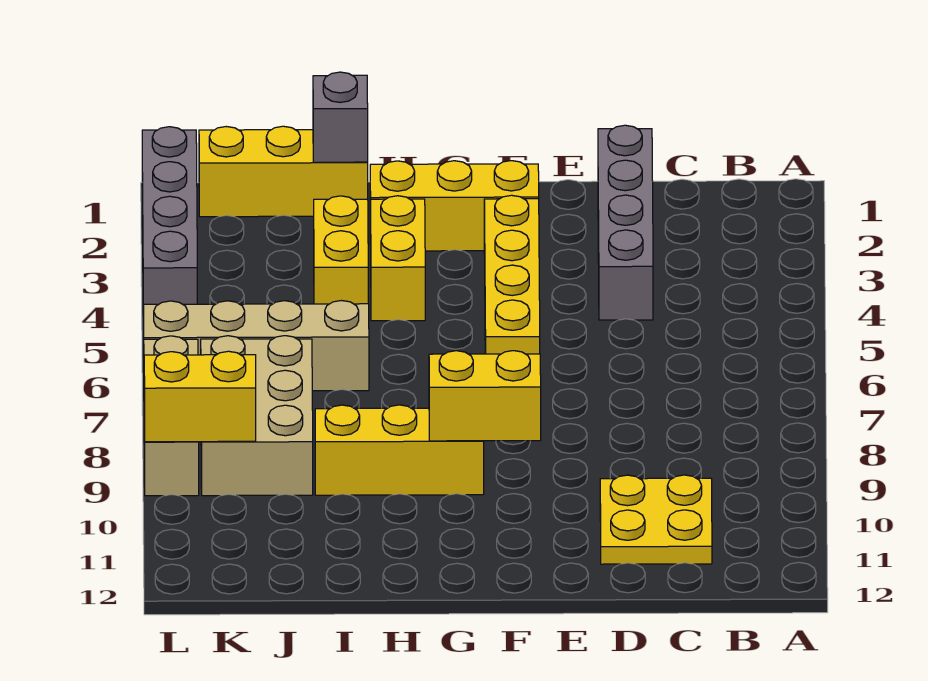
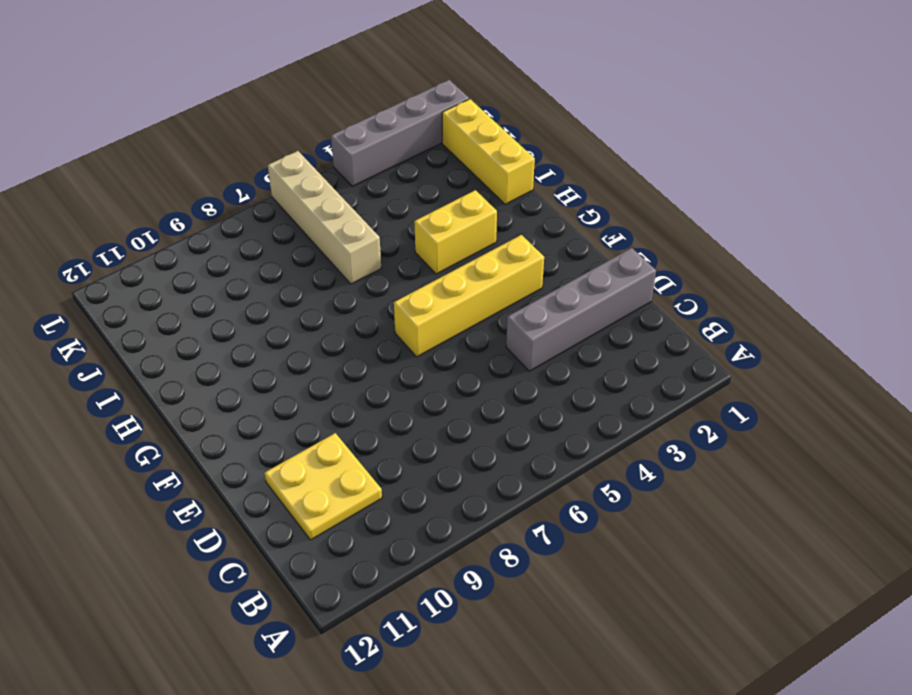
none -> yellow 1x3 brick [370,161,539,251]
none -> yellow 1x3 brick [315,405,484,495]
none -> yellow 1x2 brick [314,196,368,304]

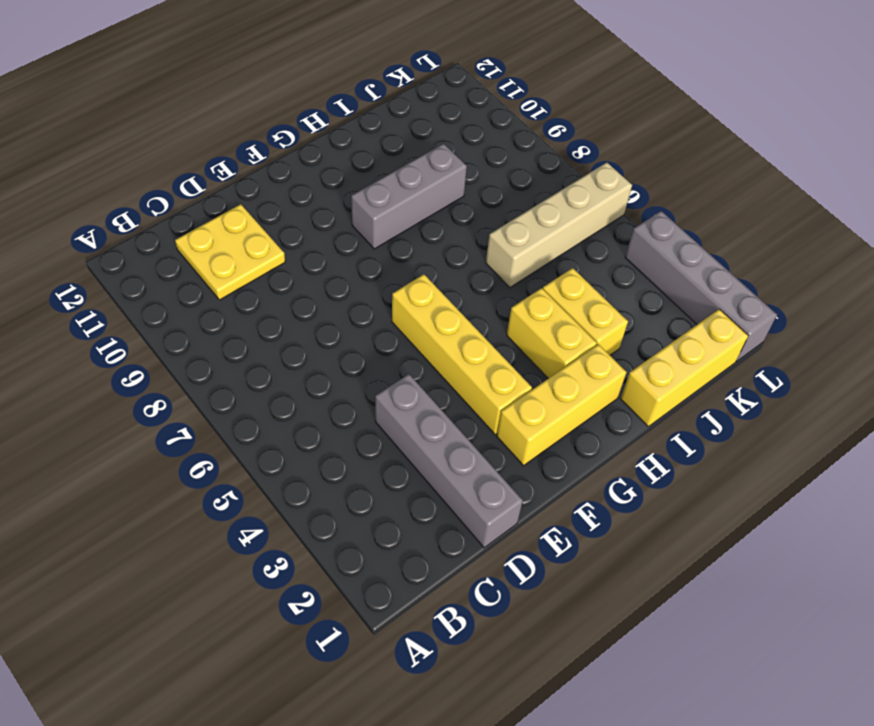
grey 1x3 brick [351,144,467,249] -> yellow 1x3 brick [315,405,484,495]
none -> tan 2x3 brick [201,336,313,496]
none -> tan 1x3 brick [144,336,199,496]
none -> yellow 1x2 brick [429,351,541,441]

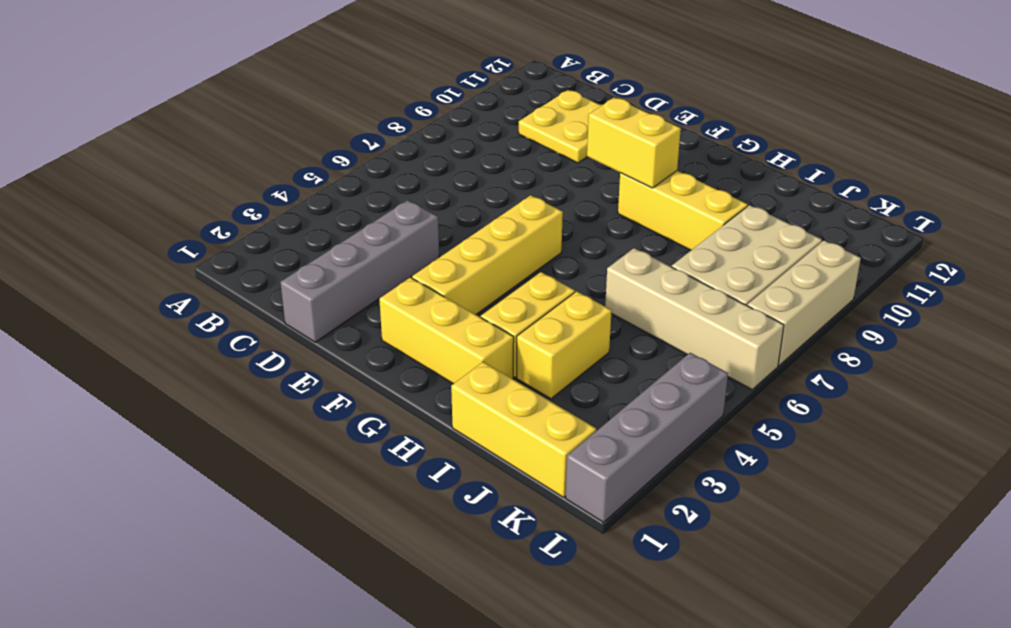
none -> grey 1x1 brick [313,72,368,162]
none -> yellow 1x2 brick [144,351,256,442]

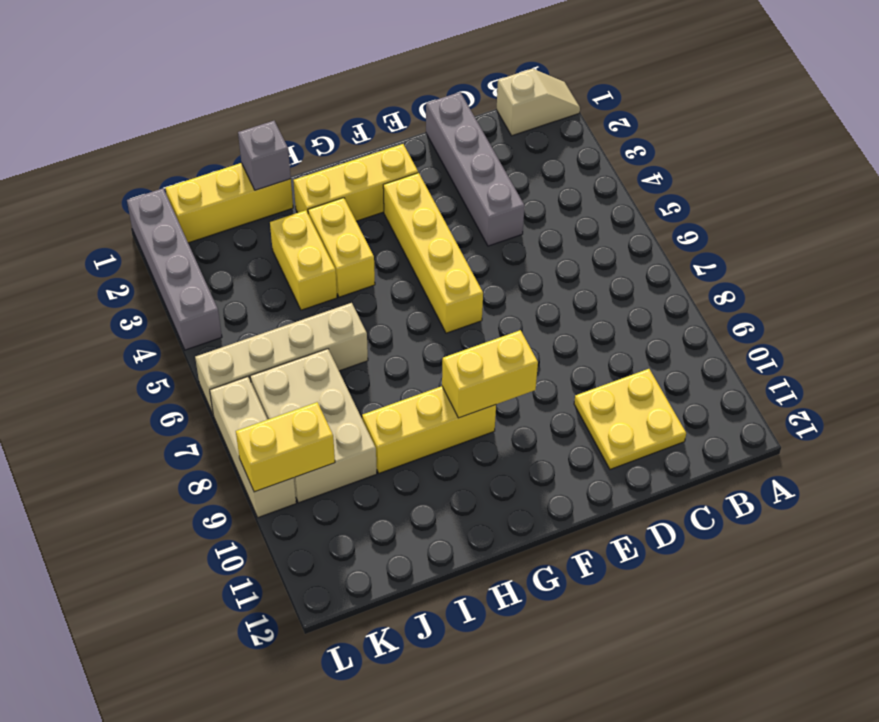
tan 1x2 slope [497,69,580,136] -> none

